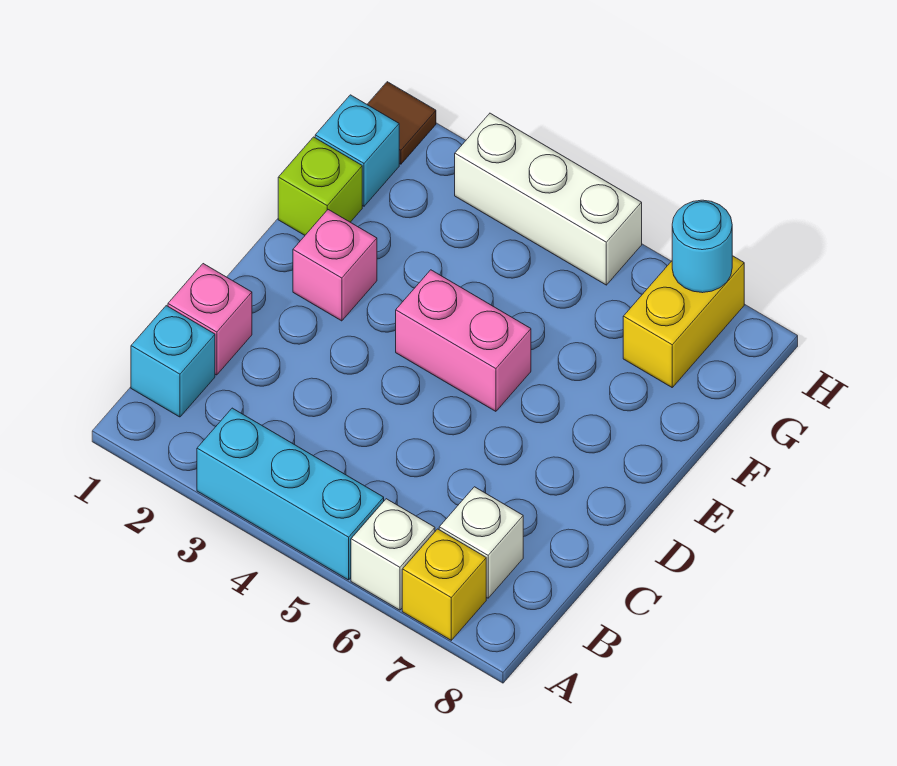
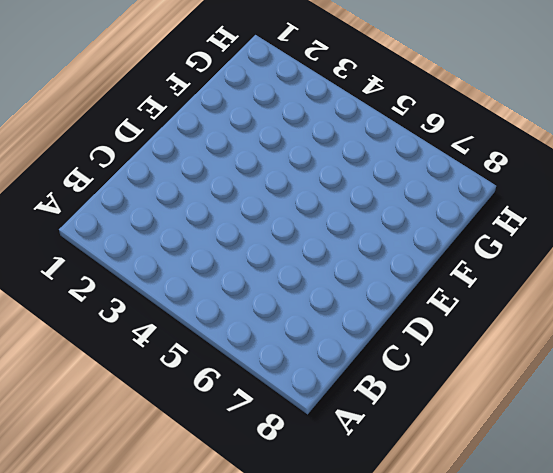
none -> cyan 1x3 brick [197,408,384,580]
none -> white 1x1 brick [351,499,435,610]
none -> yellow 1x1 brick [402,529,486,640]

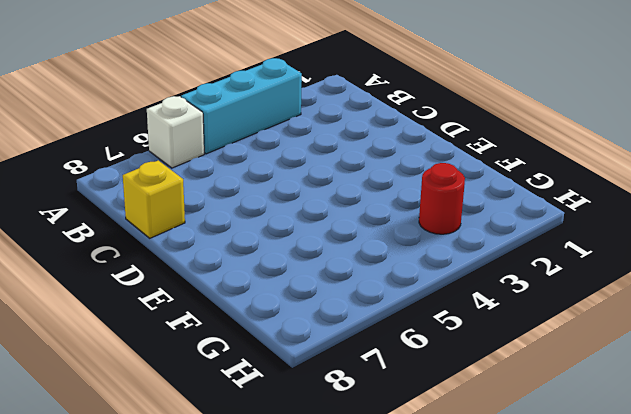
yellow 1x1 brick [123,160,185,238] -> yellow 1x1 brick moved to [402,529,486,640]
red 1x1 round brick [419,163,465,234] -> none
none -> cyan 1x1 brick [131,306,215,417]
none -> white 1x1 brick [439,487,523,598]
none -> pink 1x1 brick [168,264,252,375]

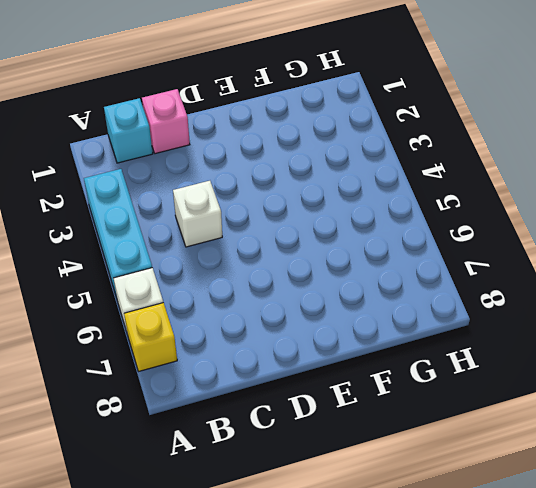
white 1x1 brick [173,181,222,247] -> white 1x1 brick moved to [439,487,523,598]
none -> pink 1x1 brick [293,210,377,321]
none -> pink 1x2 brick [396,270,531,411]
none -> lime 1x1 brick [278,137,362,235]

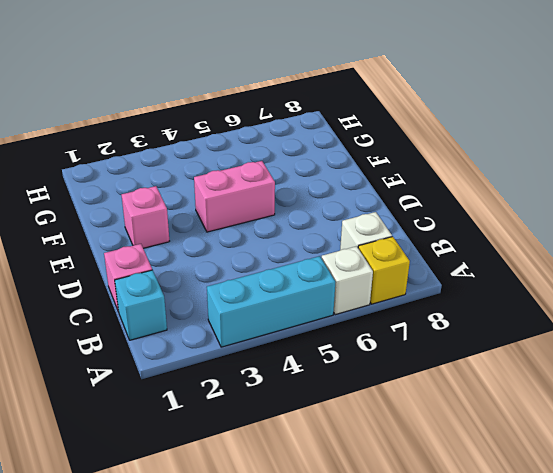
none -> lime 1x1 brick [278,137,362,235]
none -> cyan 1x1 brick [315,95,399,206]
none -> yellow 1x2 brick [623,256,744,387]

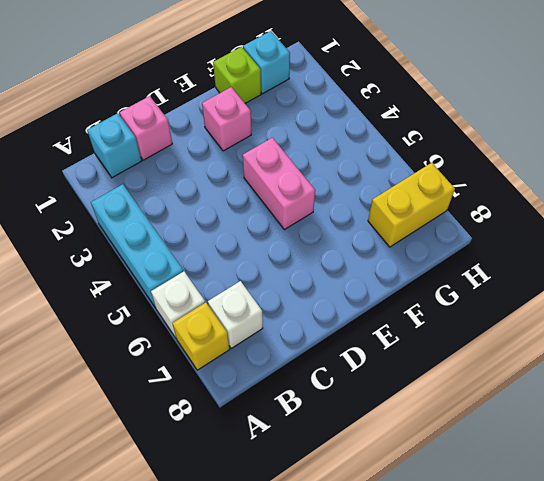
none -> brown 1x1 tile [367,82,436,164]
none -> white 1x3 brick [455,113,642,285]
none -> cyan 1x1 round brick [672,200,732,293]

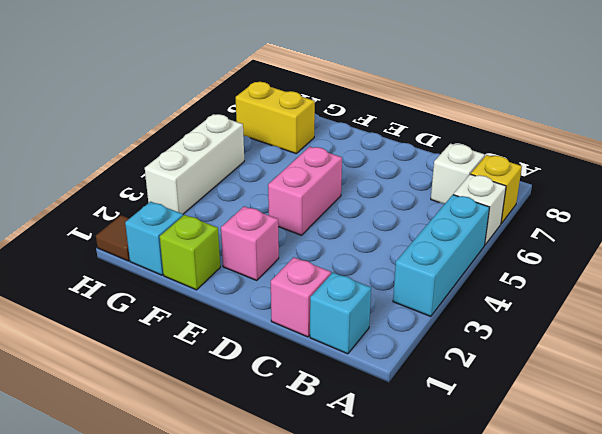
none -> cyan 1x1 round brick [672,200,732,293]

